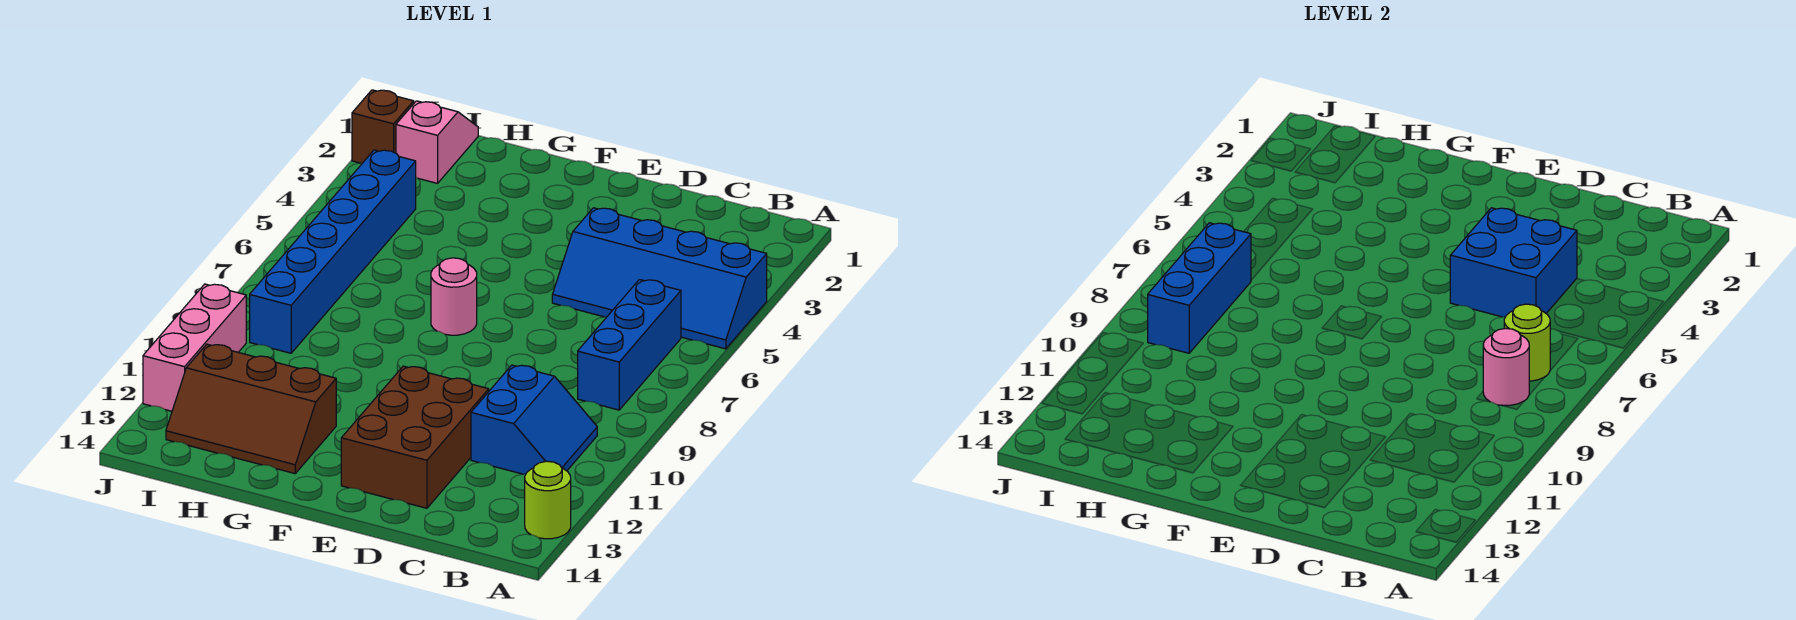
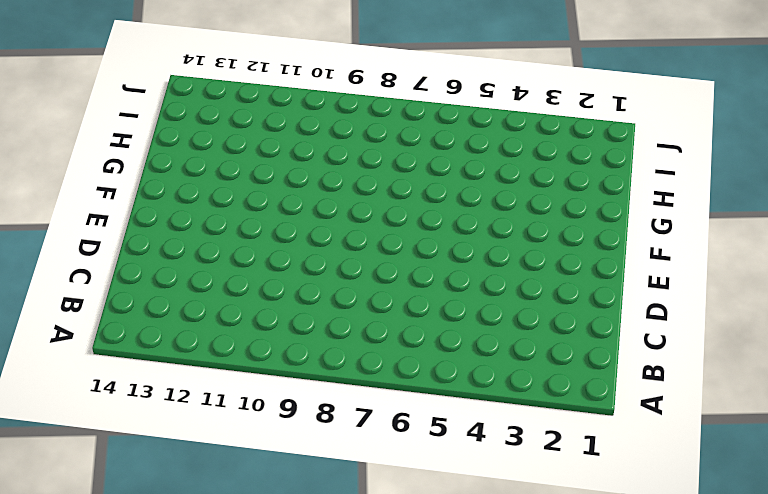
none -> blue 2x4 slope [552,208,767,349]
none -> lime 1x1 round brick [525,461,571,539]
none -> blue 1x3 brick [578,280,681,410]

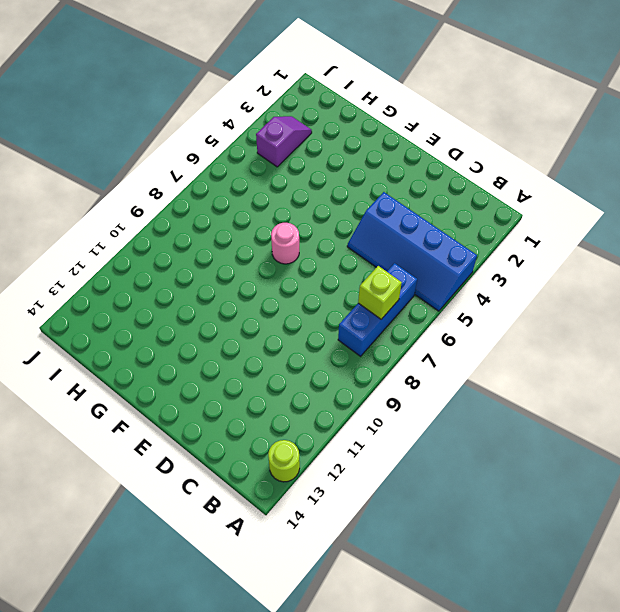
lime 1x1 brick [358,266,402,319] -> lime 1x1 round brick [1504,304,1550,381]
purple 1x2 slope [256,116,312,167] -> blue 1x6 brick [250,150,416,353]
none -> blue 2x2 slope [471,365,597,474]
none -> brown 2x3 brick [341,366,489,508]
none -> brown 2x3 slope [166,344,336,474]

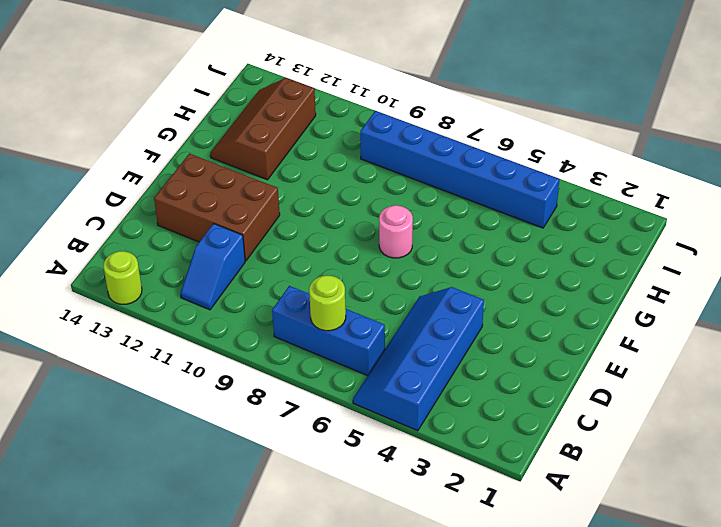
blue 1x2 slope [180,224,245,310] -> blue 2x2 slope [471,365,597,474]
none -> pink 1x2 slope [396,101,478,183]
none -> brown 1x1 brick [352,90,414,163]
none -> pink 1x3 brick [143,284,246,411]

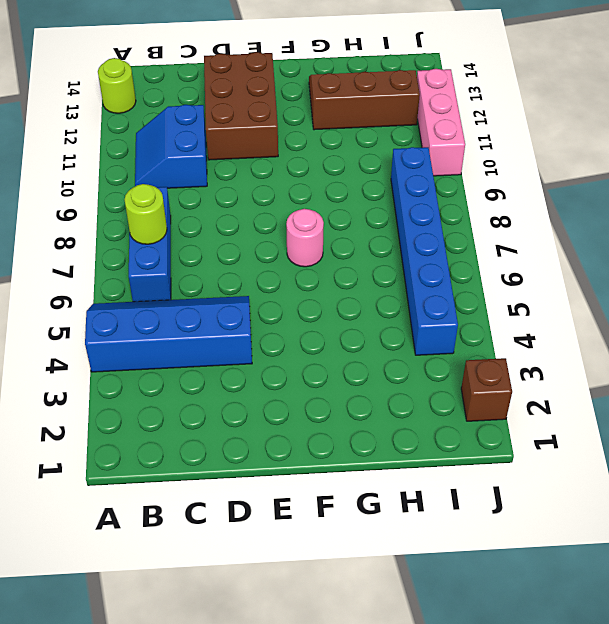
none -> pink 1x2 slope [396,101,478,183]
none -> pink 1x1 round brick [1483,328,1529,405]
none -> blue 2x2 brick [1450,208,1577,317]

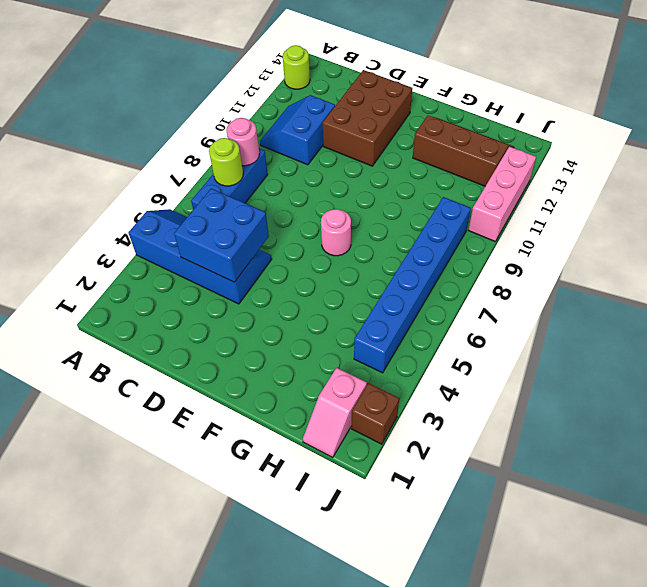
none -> blue 1x3 brick [1148,223,1251,353]

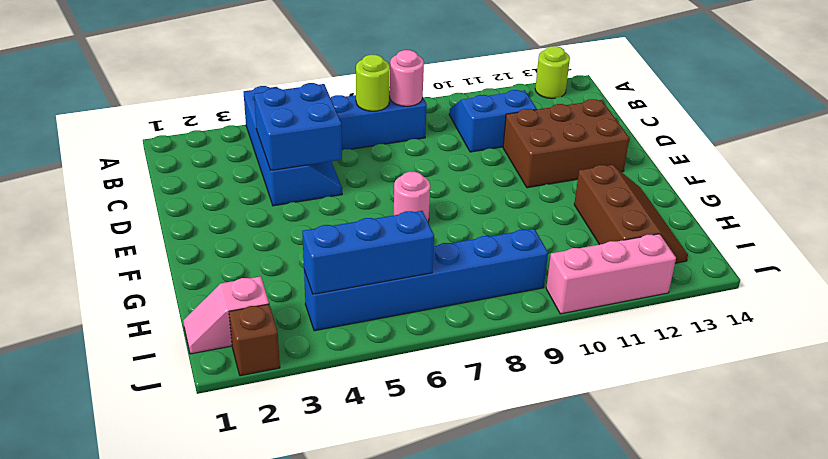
blue 1x3 brick [302,211,434,294] -> blue 1x3 brick moved to [1148,223,1251,353]

